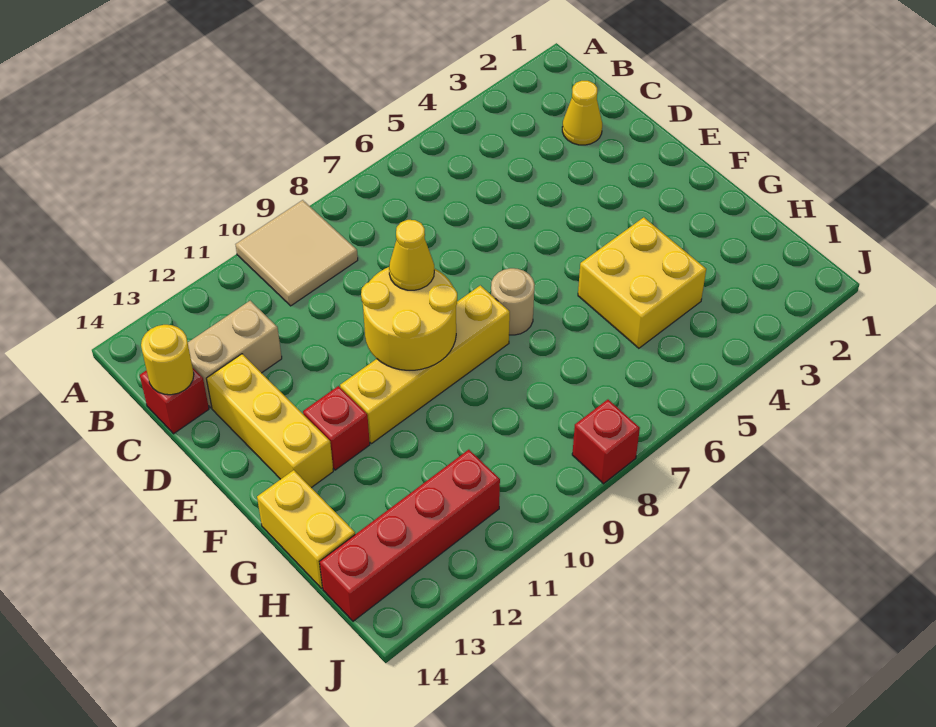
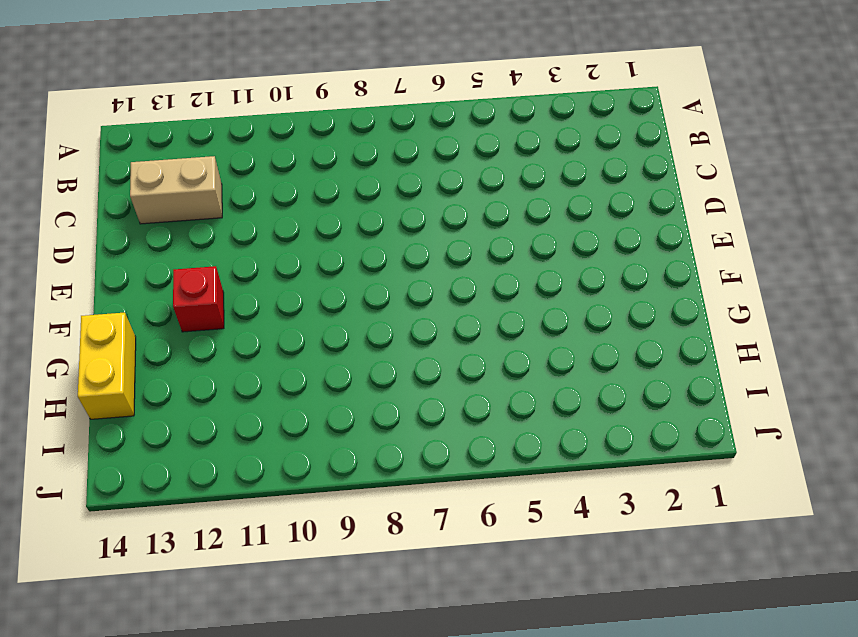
none -> tan 2x2 tile [236,200,358,306]
none -> yellow 1x1 cone [562,81,602,145]
none -> red 1x1 brick [140,368,209,434]

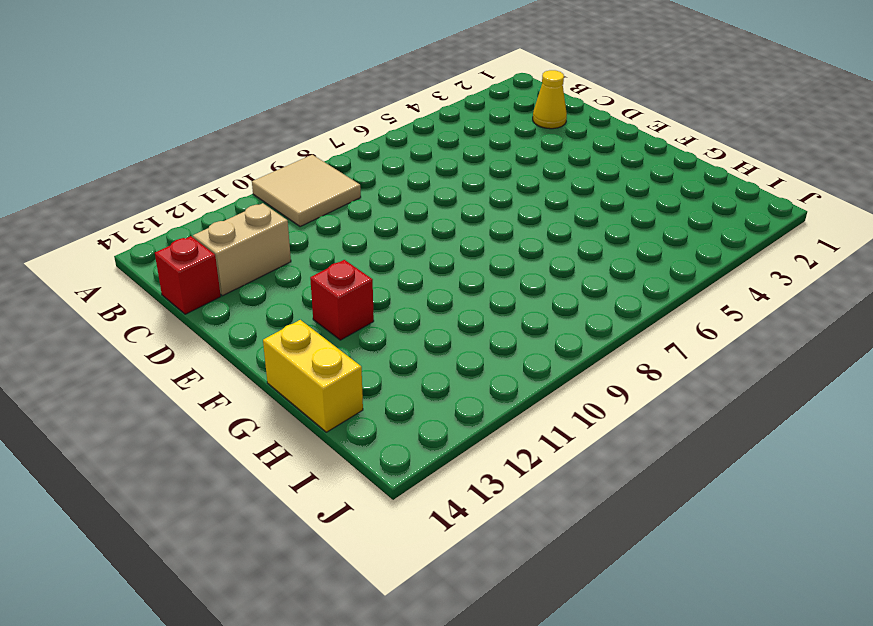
none -> yellow 1x3 brick [206,354,333,488]
none -> tan 1x1 round brick [491,268,535,335]
none -> yellow 1x4 brick [340,285,510,444]

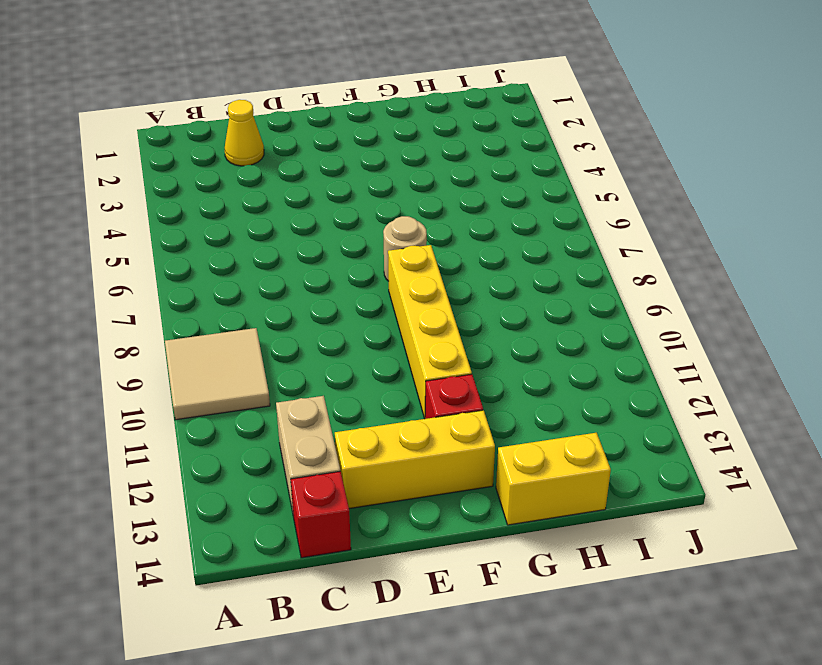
none -> yellow 2x2 brick [578,217,706,348]
none -> red 1x4 brick [320,450,500,621]
none -> red 1x1 brick [572,400,640,484]

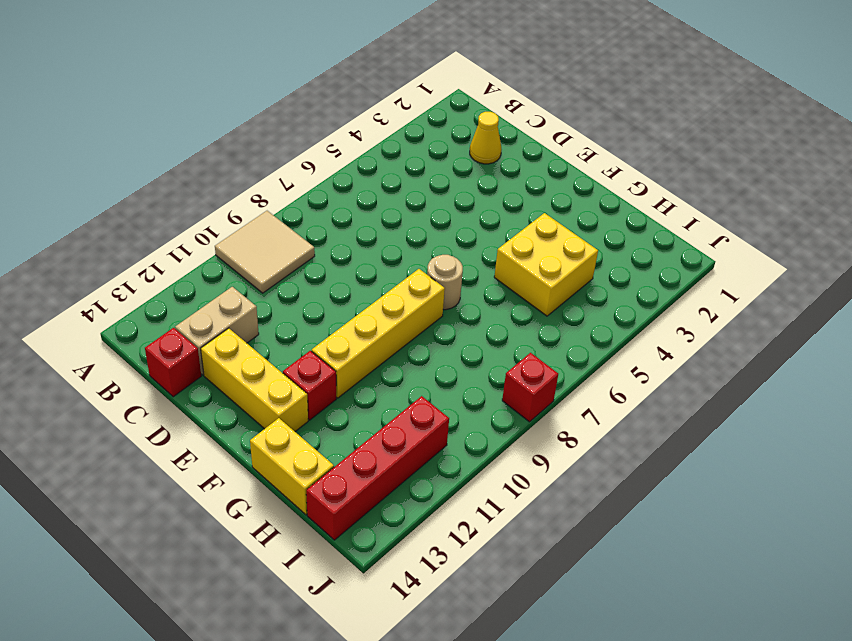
none -> yellow 1x1 round brick [141,325,194,395]
none -> yellow 2x2 round brick [361,267,457,370]
none -> yellow 1x1 cone [389,220,434,290]

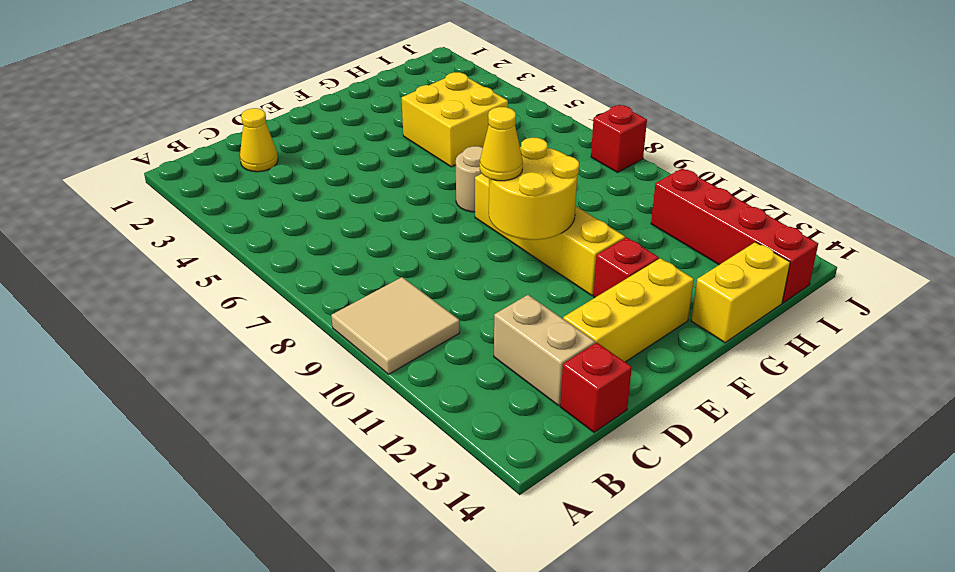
none -> yellow 1x1 round brick [141,325,194,395]

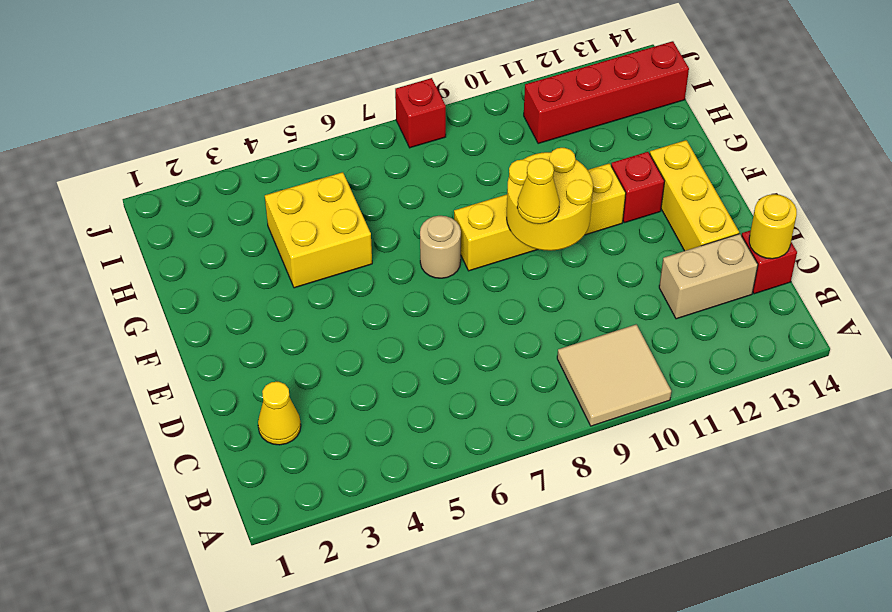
none -> yellow 1x2 brick [257,470,355,588]

